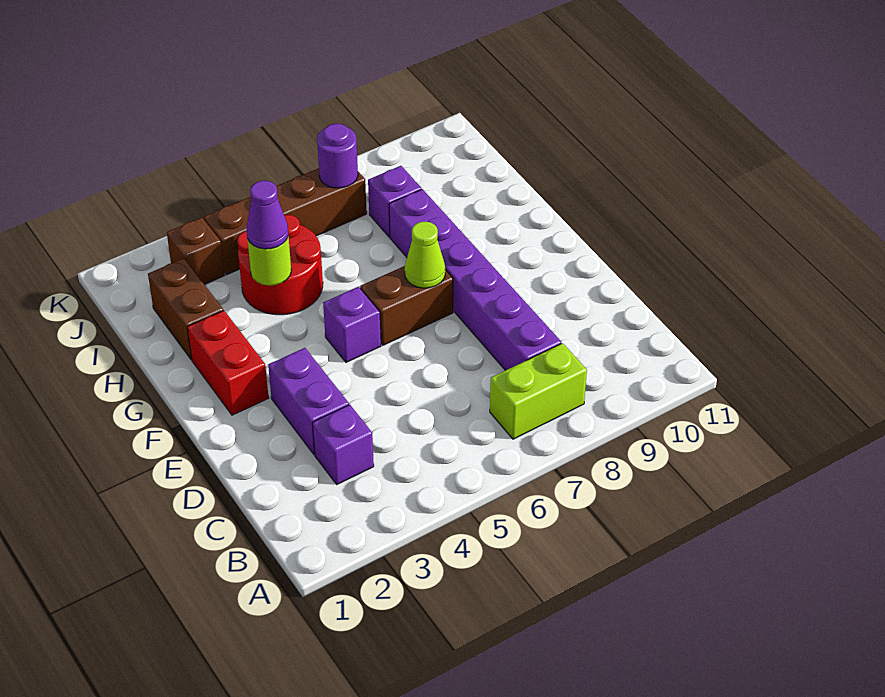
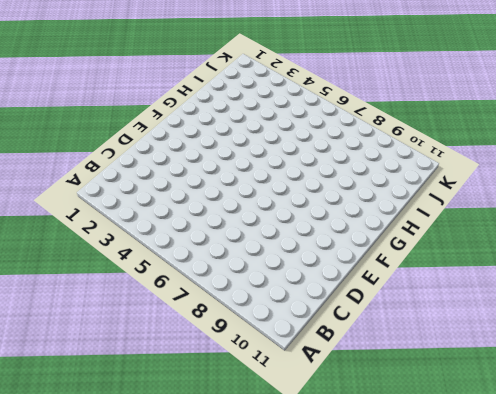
none -> lime 1x2 brick [490,343,587,439]
none -> purple 1x1 brick [313,405,374,484]
none -> purple 1x6 brick [389,189,561,371]

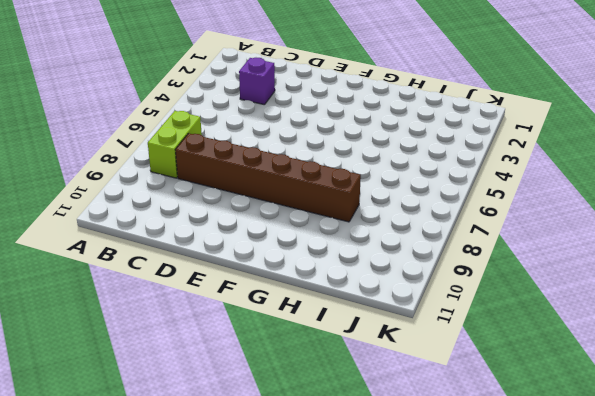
brown 1x6 brick [175,133,361,222] -> purple 1x6 brick [389,189,561,371]
none -> purple 1x2 brick [268,348,349,455]
none -> red 1x2 brick [187,310,269,415]
none -> purple 1x1 brick [323,287,381,362]

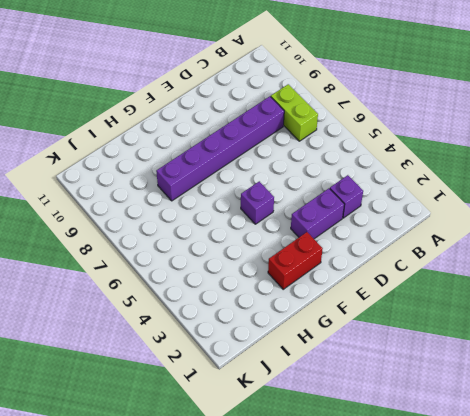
none -> brown 1x2 brick [360,266,453,345]
none -> brown 1x2 brick [148,258,223,360]
none -> red 2x2 round brick [237,215,323,315]

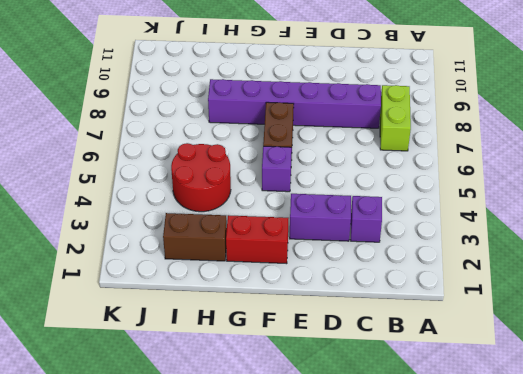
none -> purple 1x1 brick [368,166,422,237]
none -> brown 1x1 brick [167,217,225,285]
none -> brown 1x4 brick [204,168,367,275]

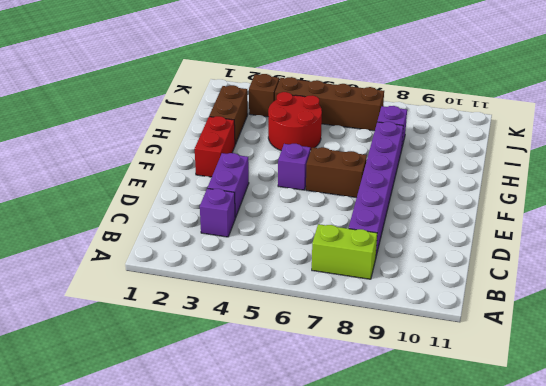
none -> lime 1x1 cone [405,222,445,288]
none -> lime 1x1 round brick [247,236,291,285]
none -> purple 1x1 round brick [317,124,358,188]

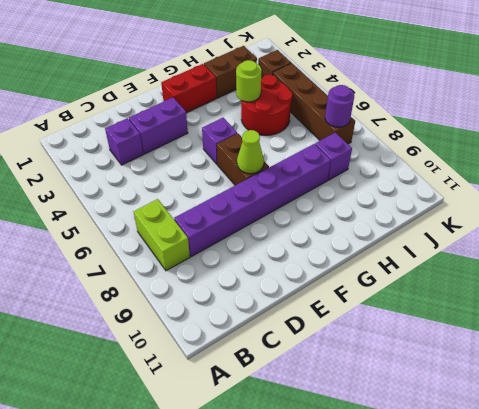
none -> purple 1x1 cone [247,181,288,249]

